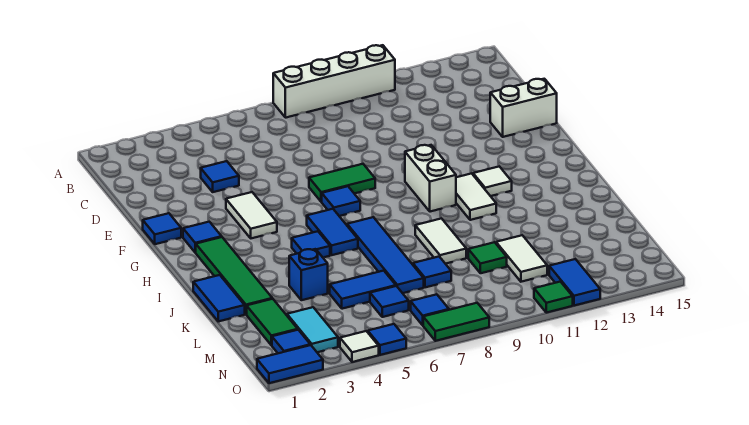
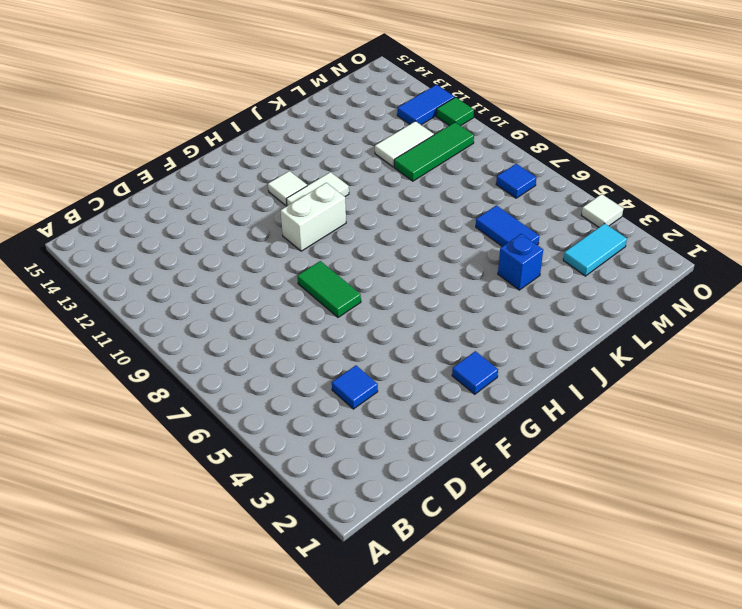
green 1x3 tile [394,122,474,181] -> green 1x1 tile [468,242,507,273]
none -> white 1x4 brick [273,45,395,118]
none -> white 1x2 brick [490,79,557,137]
none -> blue 1x1 tile [143,213,181,244]
none -> white 1x2 tile [226,192,277,238]

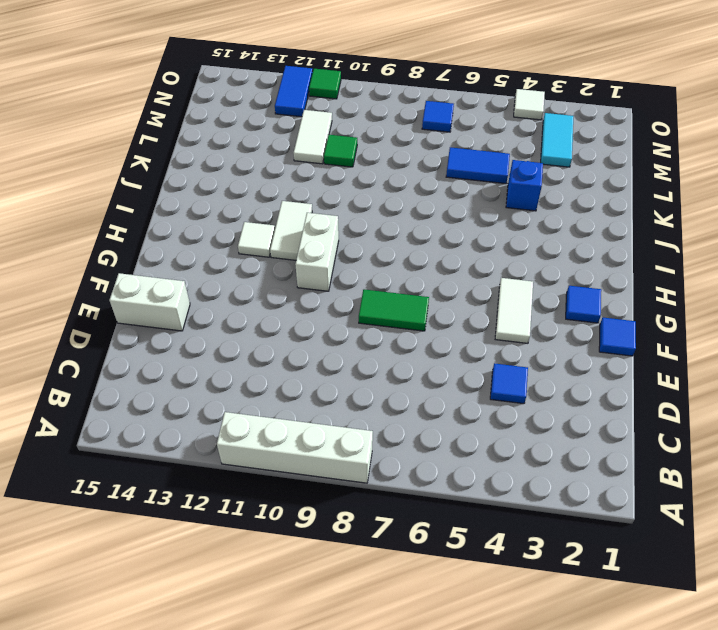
none -> blue 1x1 tile [322,186,360,216]
none -> green 1x4 tile [195,237,272,314]
none -> blue 1x2 tile [307,209,358,255]
none -> blue 1x1 tile [292,231,330,257]

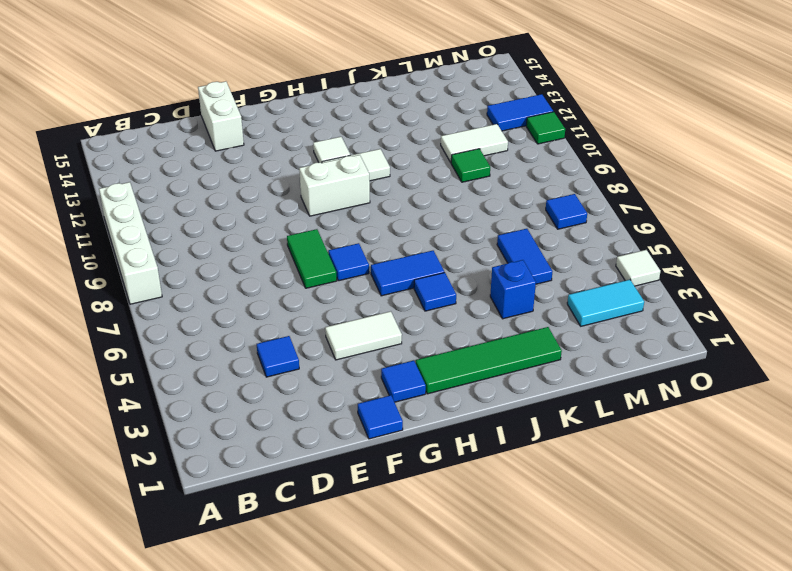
none -> blue 1x4 tile [347,217,424,293]
none -> blue 1x2 tile [193,275,245,321]
none -> white 1x2 tile [415,218,466,264]
none -> green 1x2 tile [247,299,298,345]

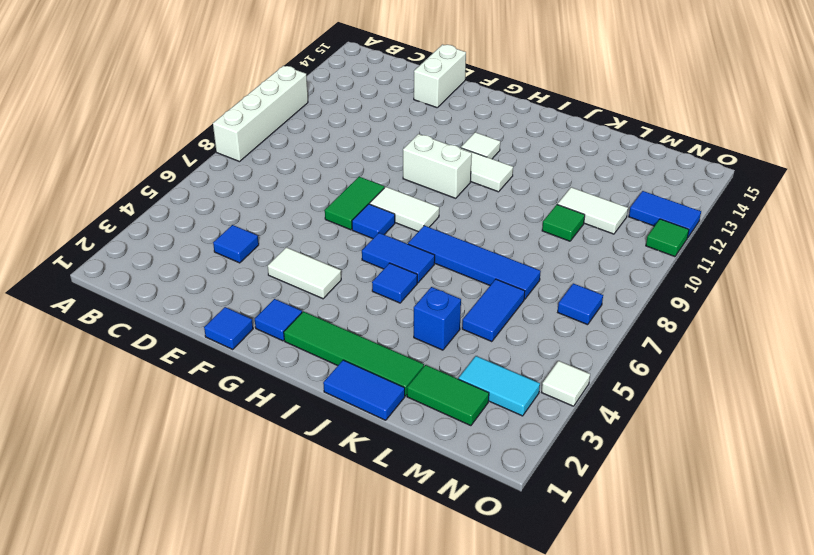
white 1x2 tile [370,187,439,232] -> white 1x2 tile moved to [415,218,466,264]
none -> blue 1x1 tile [413,257,451,287]
none -> blue 1x1 tile [370,286,409,317]
none -> blue 1x1 tile [272,330,310,353]
none -> blue 1x2 tile [257,345,323,383]

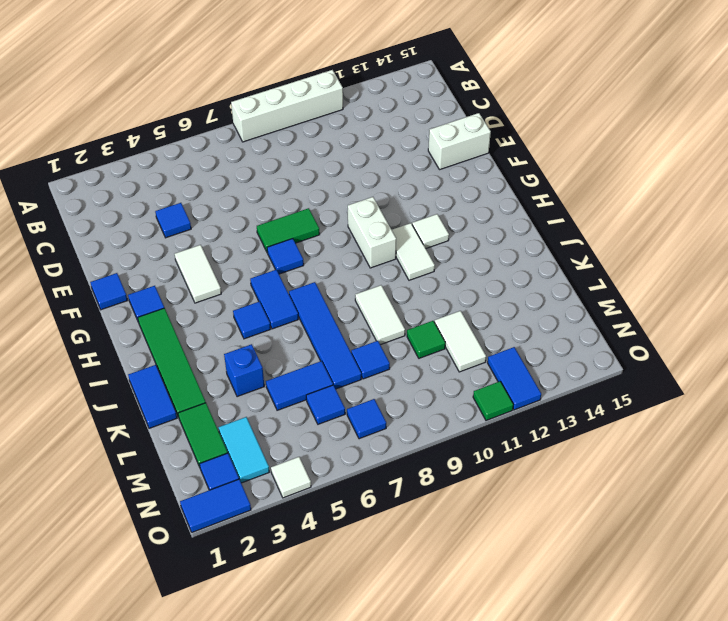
none -> blue 1x1 tile [368,324,406,355]
none -> green 1x2 tile [423,303,489,341]

